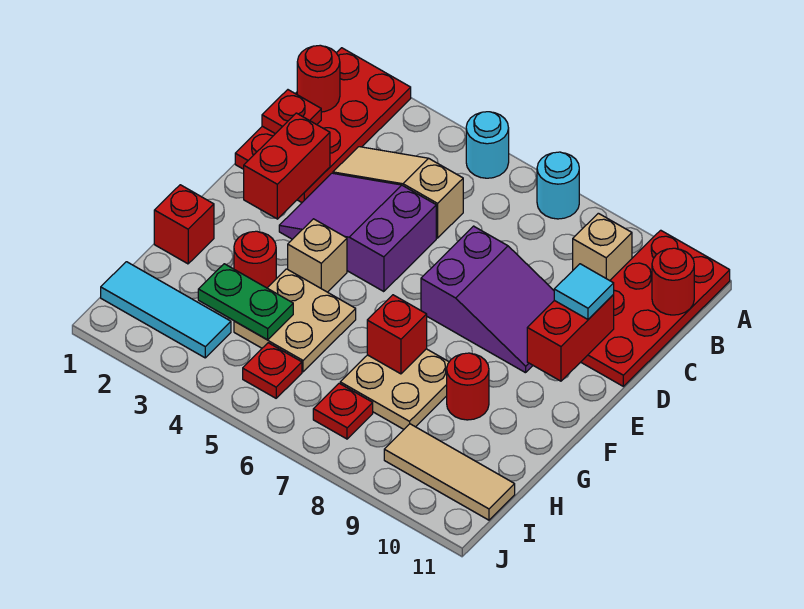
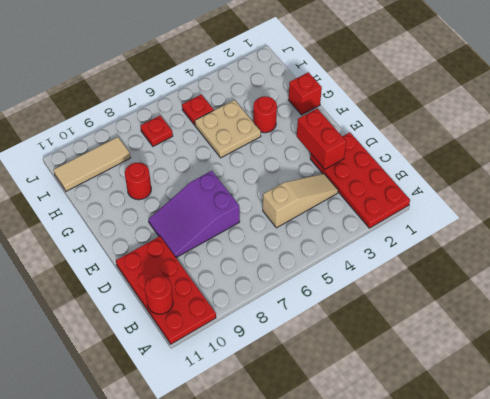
none -> cyan 1x1 round brick [466,112,509,178]
none -> cyan 1x1 round brick [537,152,579,219]
none -> tan 1x1 brick [573,213,632,281]

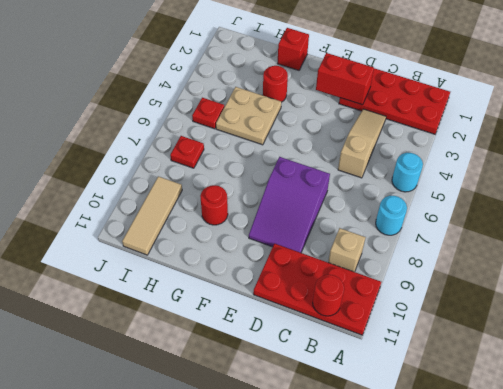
none -> purple 2x3 slope [279,173,436,292]
none -> tan 1x1 brick [288,219,347,292]
none -> tan 2x2 plate [340,349,449,429]

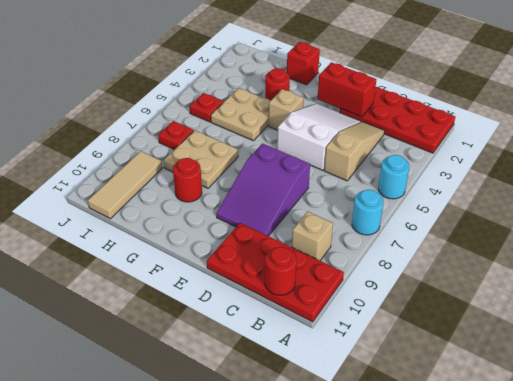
white 2x3 slope [277,104,361,170] -> purple 2x3 slope [279,173,436,292]
none -> cyan 1x3 tile [101,262,231,358]
none -> red 1x1 round brick [297,45,340,112]
none -> red 1x1 plate [262,90,321,134]

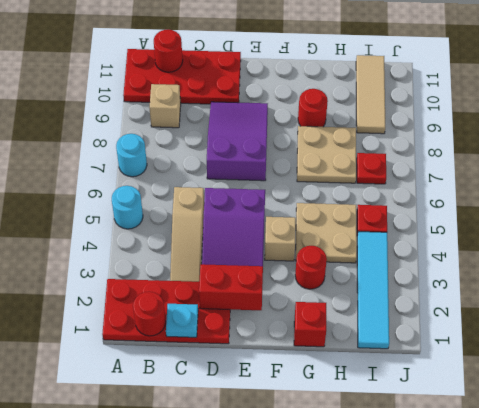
cyan 1x1 plate [166,304,198,337] -> red 1x1 plate [262,90,321,134]
cyan 1x4 tile [357,231,389,349] -> cyan 1x3 tile [101,262,231,358]
none -> red 1x2 brick [527,295,614,381]
none -> red 1x1 brick [367,295,427,374]
none -> green 1x2 plate [198,264,293,340]

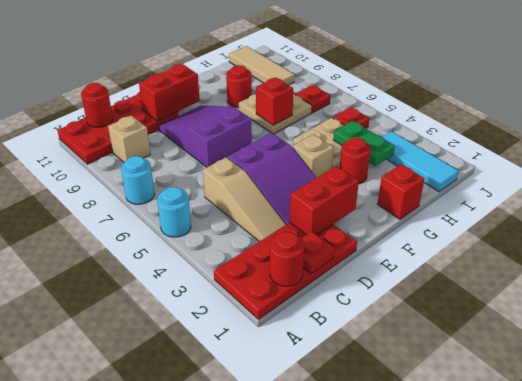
none -> cyan 1x1 tile [554,264,614,319]

